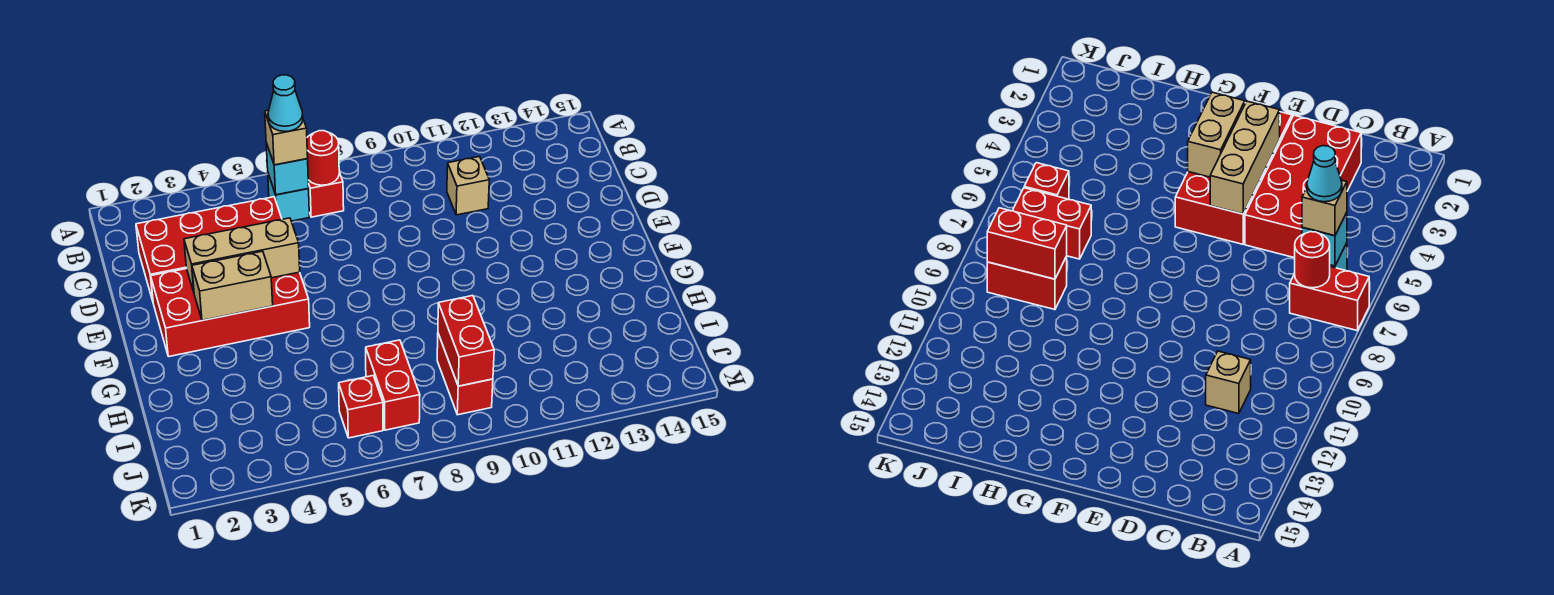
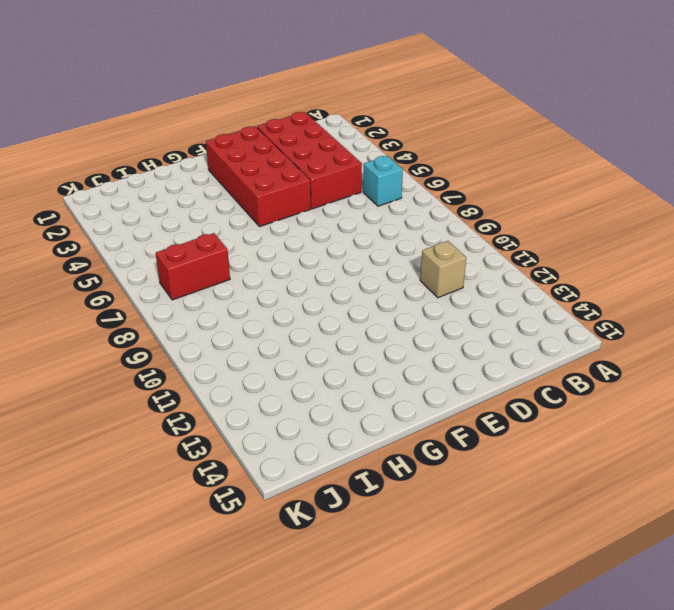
none -> red 1x2 brick [308,172,344,217]
none -> red 1x2 brick [437,334,493,415]
none -> red 1x1 brick [339,376,383,438]

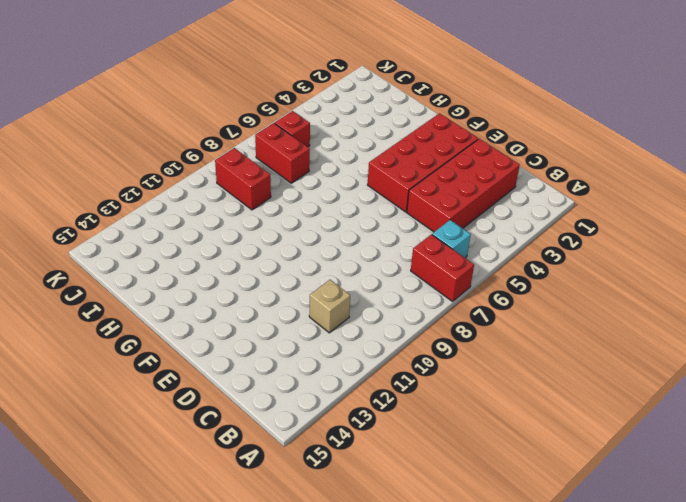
none -> cyan 1x1 brick [266,143,309,195]
none -> red 1x1 round brick [307,131,339,185]
none -> tan 1x3 brick [184,218,300,292]

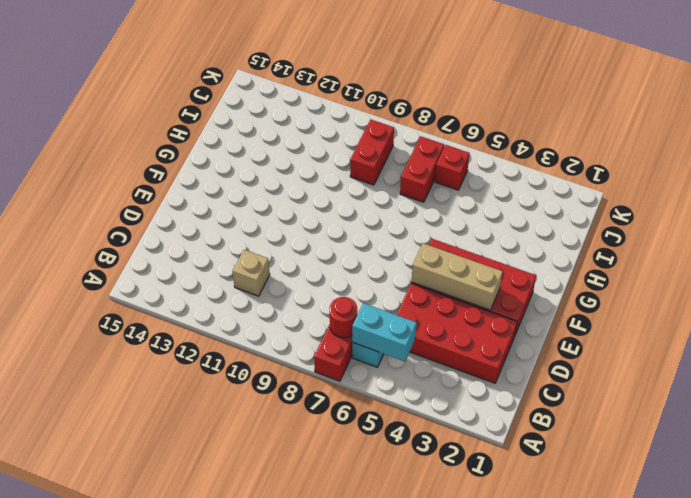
cyan 1x2 brick [352,303,417,362] -> cyan 1x1 brick [266,143,309,195]
none -> tan 1x2 brick [192,251,273,320]
none -> red 1x2 brick [438,296,494,386]
none -> tan 1x1 brick [265,110,308,165]

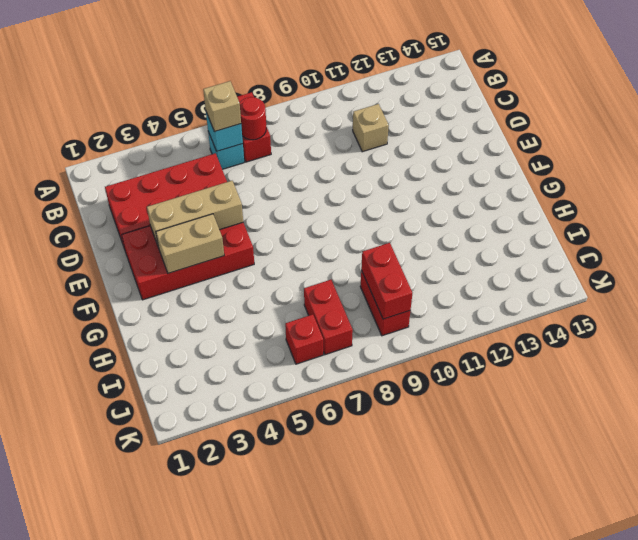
none -> cyan 1x1 cone [268,75,303,132]

